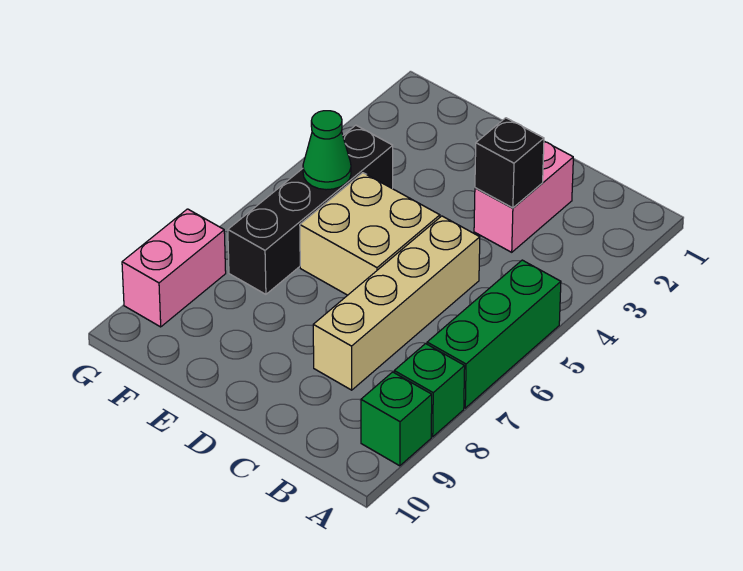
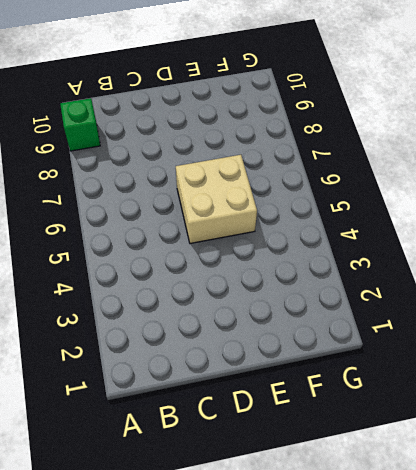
none -> green 1x3 brick [427,260,561,408]
none -> green 1x1 brick [394,344,465,437]

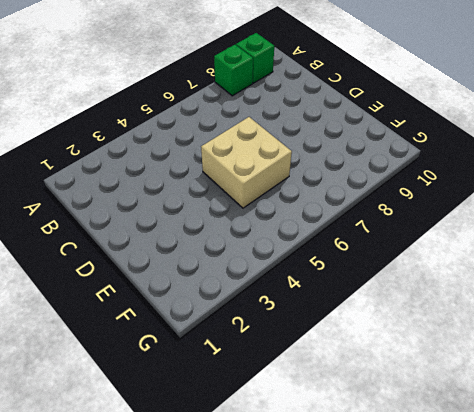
none -> green 1x3 brick [427,260,561,408]
none -> pink 1x2 brick [474,142,573,252]

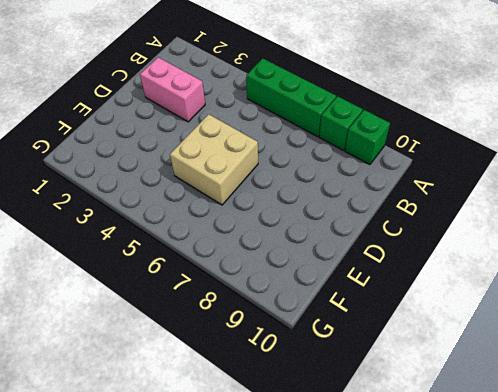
none -> tan 1x4 brick [313,216,480,390]
none -> black 1x4 brick [228,125,393,294]

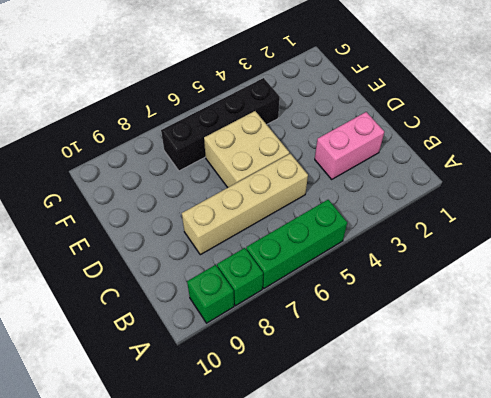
none -> pink 1x2 brick [122,209,226,327]
none -> black 1x1 brick [475,118,544,208]

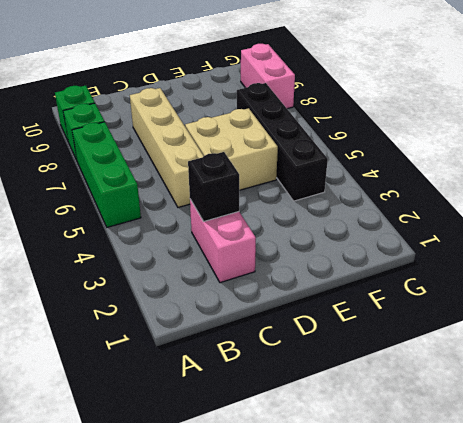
none -> green 1x1 cone [303,111,351,190]

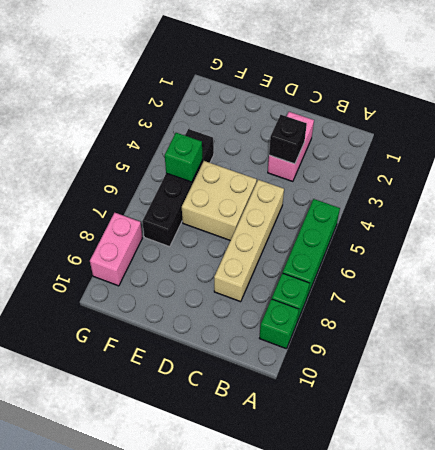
green 1x1 brick [165,133,202,182] -> green 1x1 cone [303,111,351,190]

